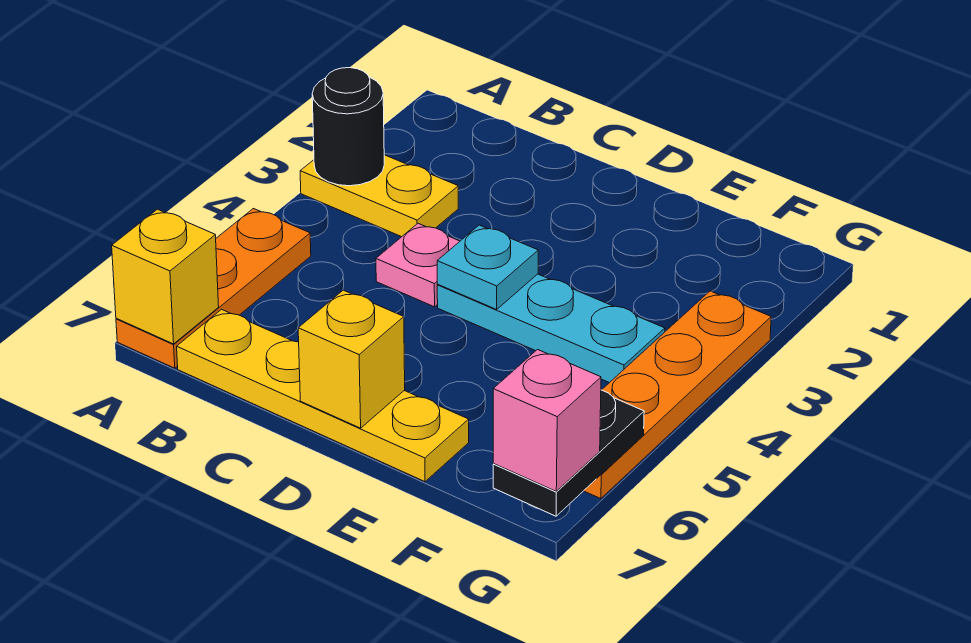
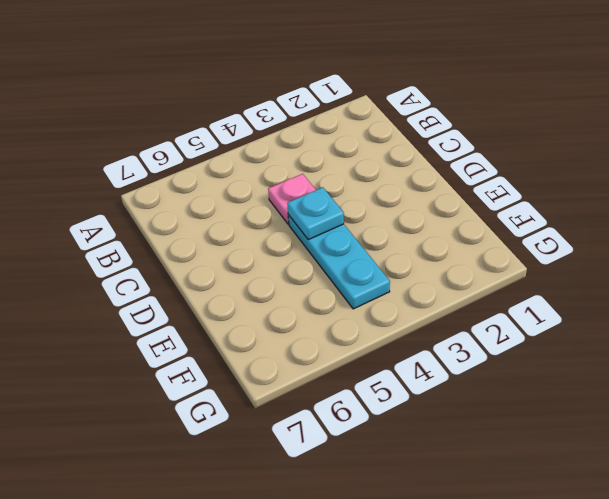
none -> yellow 1x2 plate [300,155,458,237]
none -> orange 1x3 plate [116,209,311,368]
none -> yellow 1x4 plate [177,309,469,482]

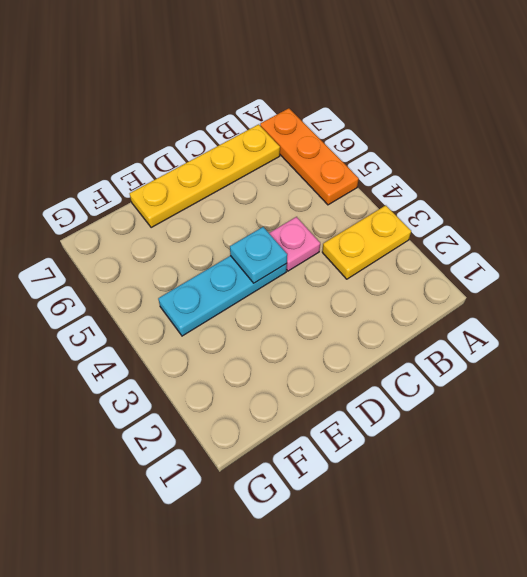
none -> orange 1x4 plate [584,291,771,499]
none -> black 1x1 round brick [312,68,384,186]
none -> yellow 1x1 brick [112,209,219,344]

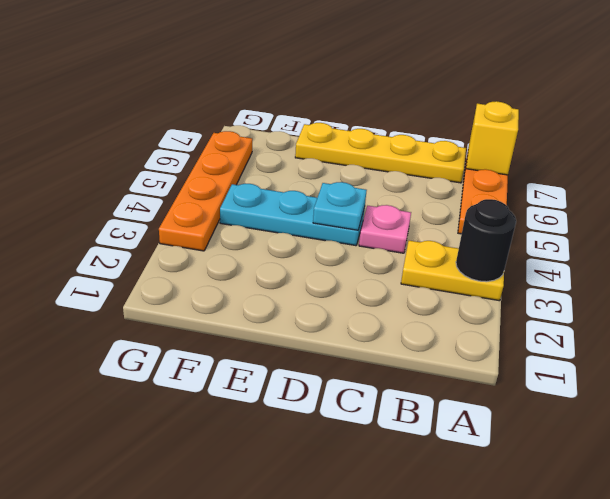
none -> yellow 1x1 brick [298,290,405,428]
none -> black 1x2 plate [493,390,644,516]
none -> pink 1x1 brick [493,350,601,491]

